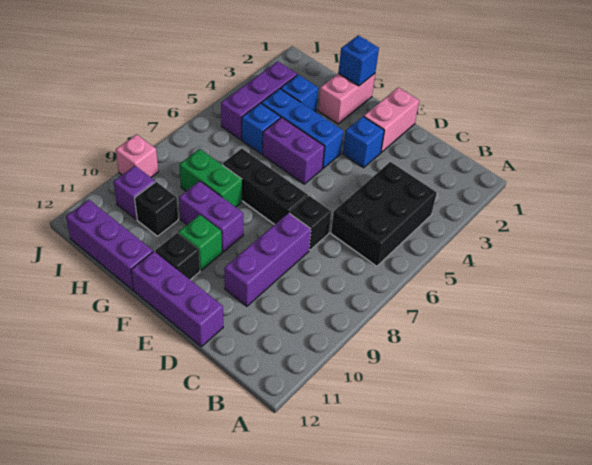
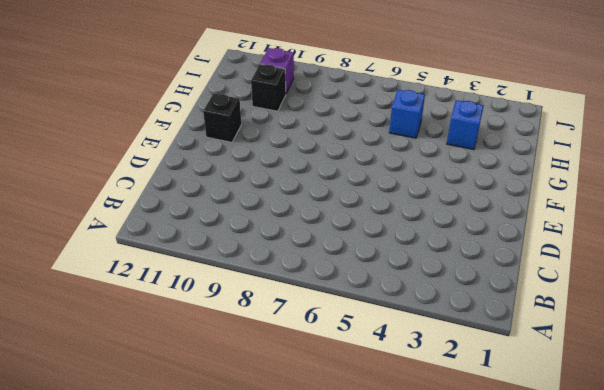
none -> black 2x3 brick [331,162,437,266]
none -> black 1x1 brick [290,196,331,250]
none -> purple 1x3 brick [224,213,311,306]

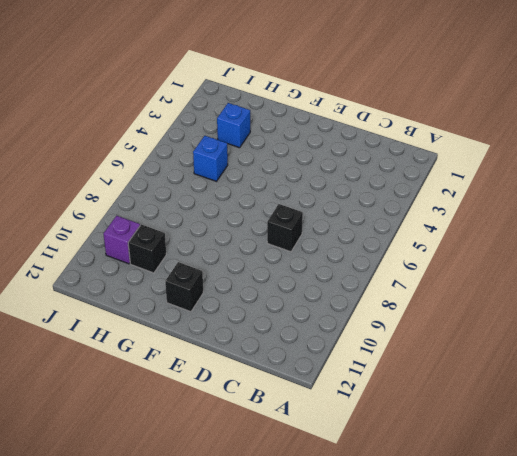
none -> black 2x3 brick [331,162,437,266]
none -> purple 1x3 brick [224,213,311,306]
none -> purple 1x3 brick [131,252,223,347]

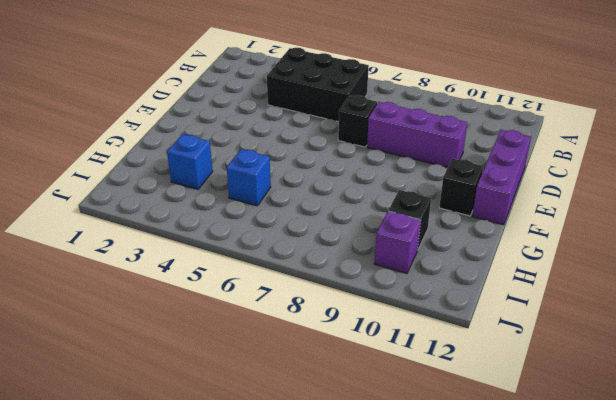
none -> pink 1x2 brick [364,87,419,152]
none -> blue 1x1 brick [343,116,384,168]
none -> black 1x3 brick [222,148,308,225]

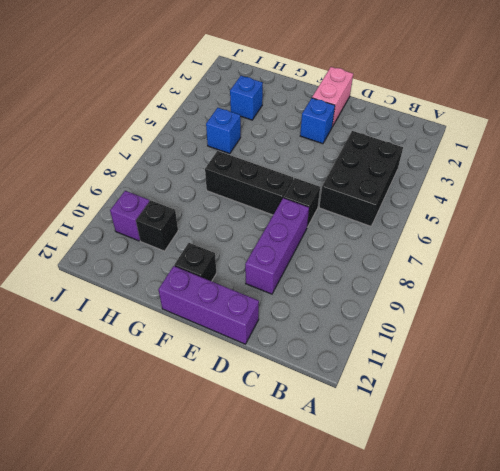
none -> blue 1x3 brick [261,89,343,168]
none -> purple 1x2 brick [262,117,325,184]
none -> purple 1x2 brick [179,181,243,252]

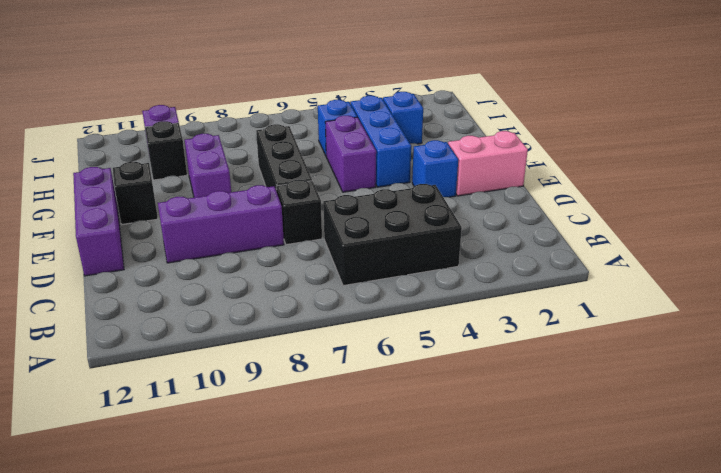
none -> green 1x1 brick [178,215,222,270]
none -> pink 1x2 brick [318,73,375,124]
none -> green 1x2 brick [179,149,242,207]

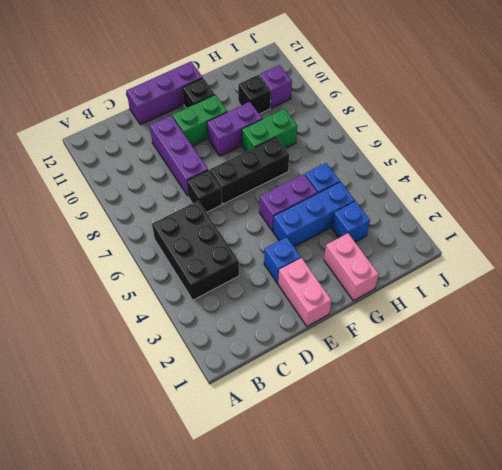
green 1x2 brick [172,95,227,146] -> green 1x1 brick [178,215,222,270]
none -> purple 1x3 brick [66,200,153,291]
none -> purple 1x3 brick [221,61,297,140]
none -> pink 1x1 brick [116,134,158,177]

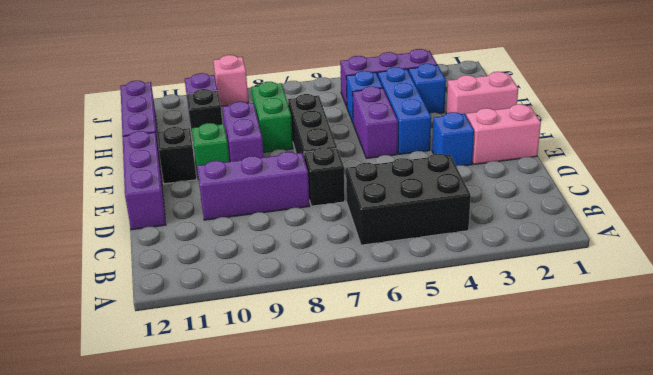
none -> blue 1x1 brick [338,35,379,86]

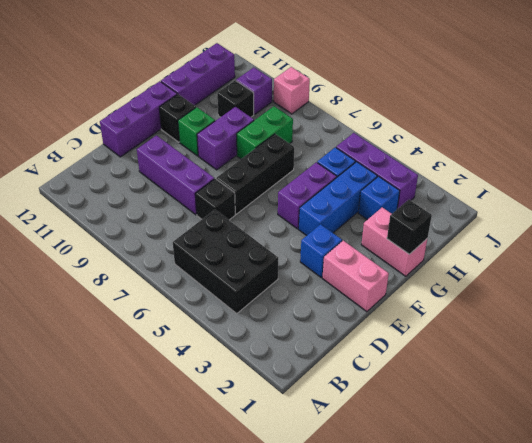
black 1x1 brick [387,200,432,254] -> blue 1x1 brick [338,35,379,86]

